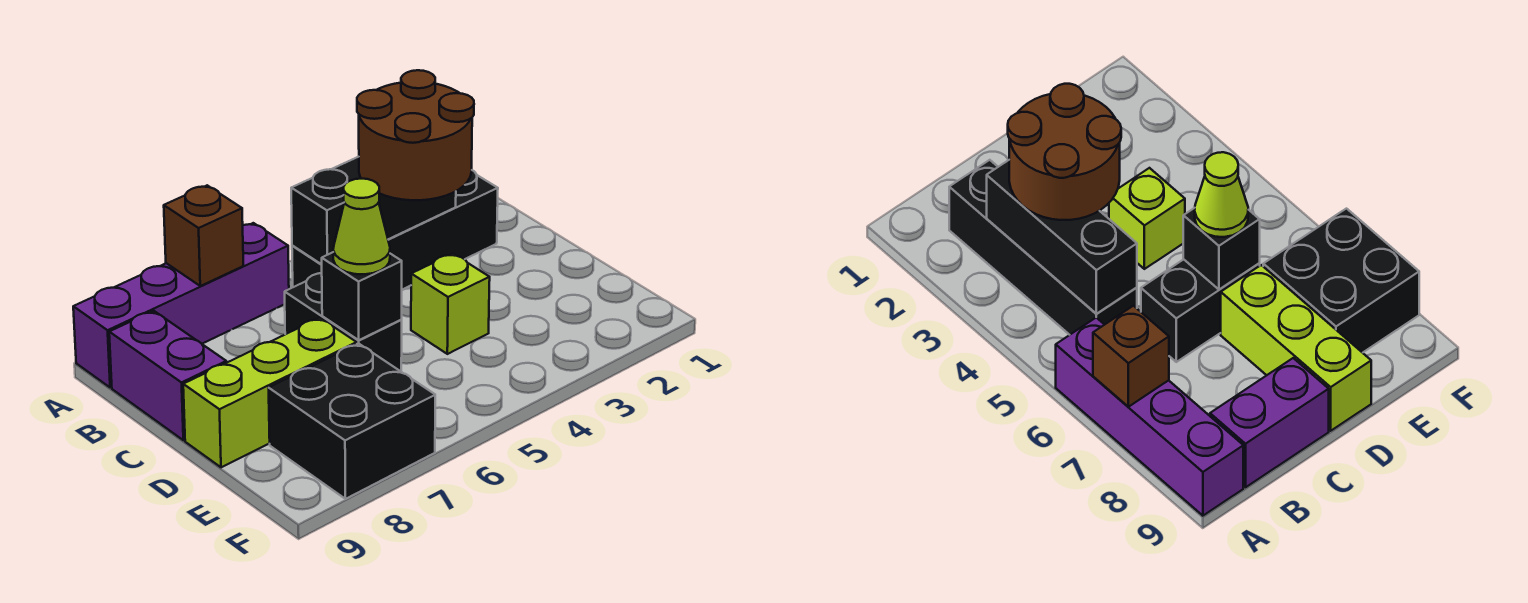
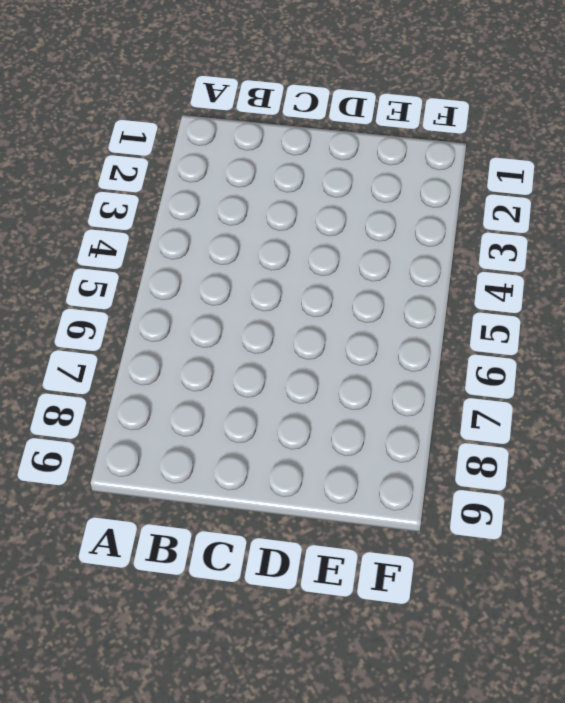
none -> purple 1x4 brick [73,223,289,388]
none -> black 1x4 brick [292,170,498,290]
none -> purple 1x2 brick [109,311,226,440]

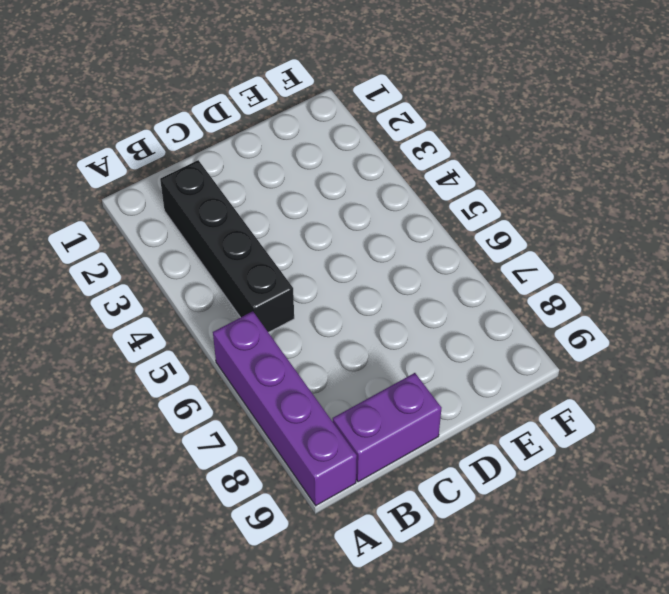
none -> black 1x2 brick [285,273,402,371]
none -> lime 1x1 brick [411,254,490,354]
none -> lime 1x3 brick [183,318,357,467]

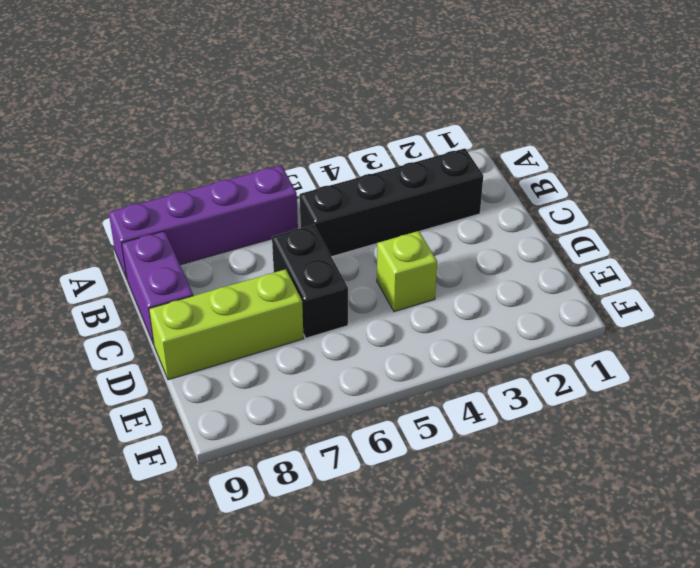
none -> black 2x2 brick [269,343,435,499]
none -> brown 1x1 brick [164,185,244,286]
none -> black 1x3 brick [291,157,456,264]

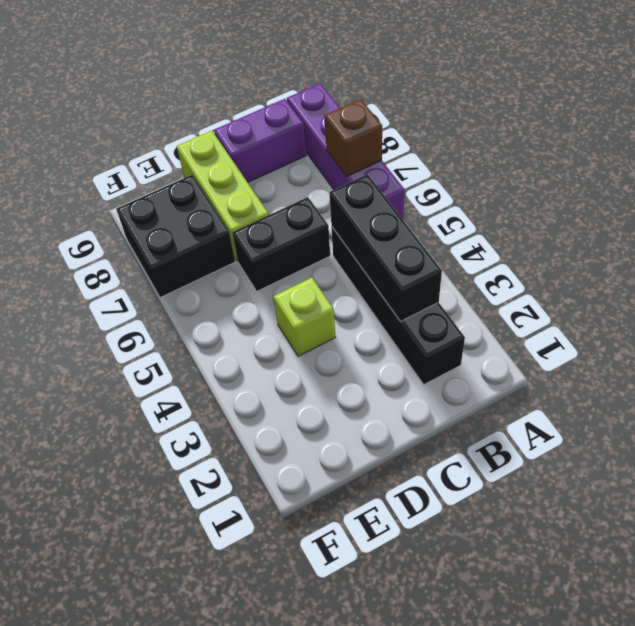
none -> black 1x1 brick [322,252,402,340]
none -> brown 2x2 round brick [357,70,474,200]
none -> lime 1x1 cone [333,179,390,274]

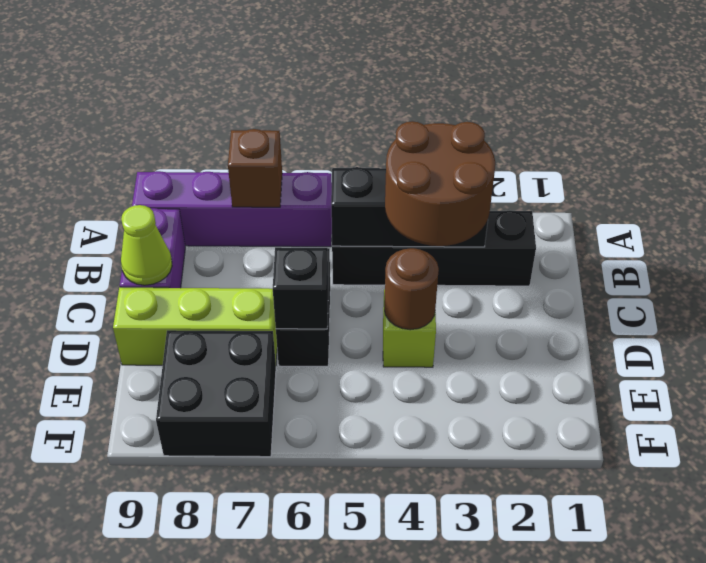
lime 1x1 cone [121,205,172,285] -> lime 1x1 cone moved to [333,179,390,274]
brown 1x1 round brick [384,248,439,330] -> none

